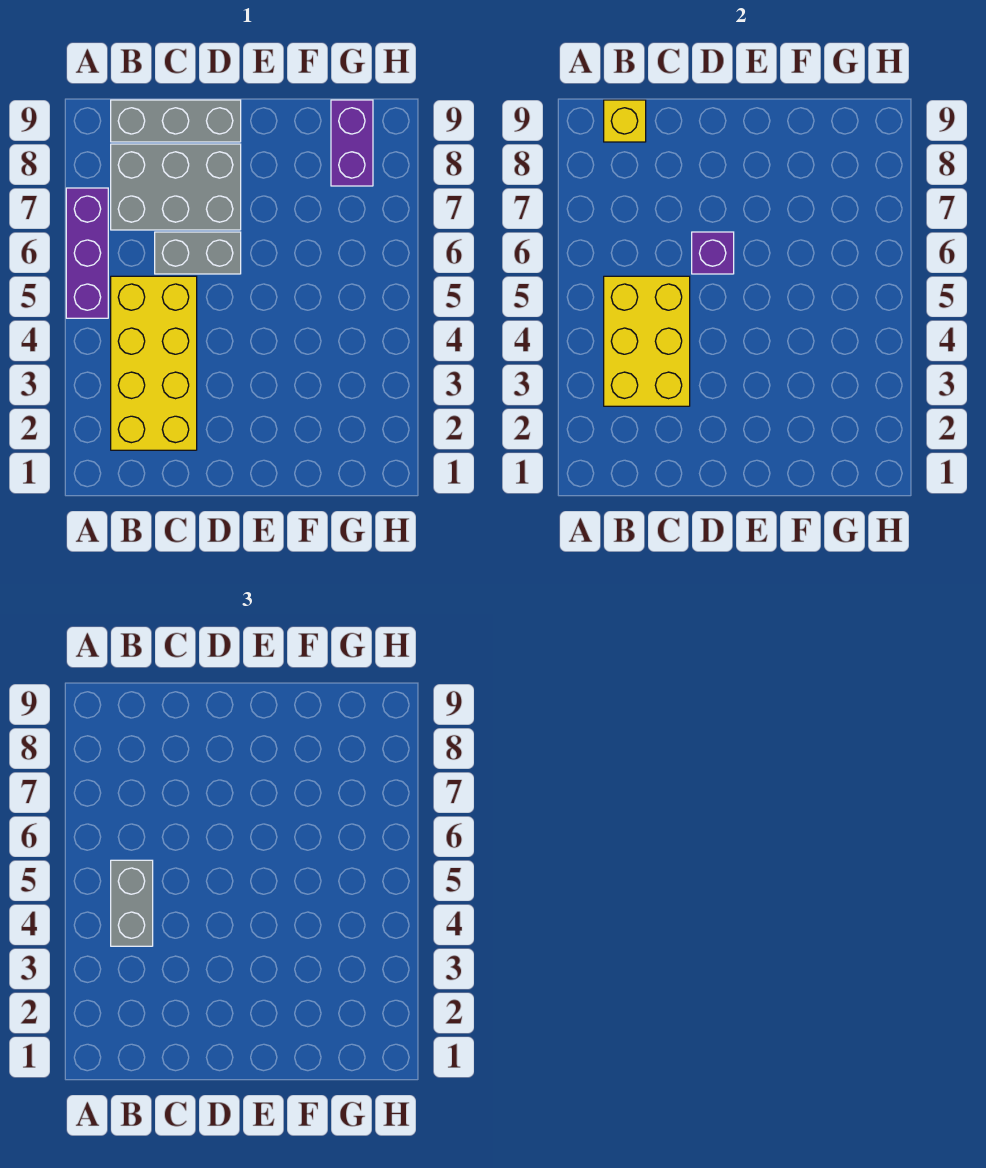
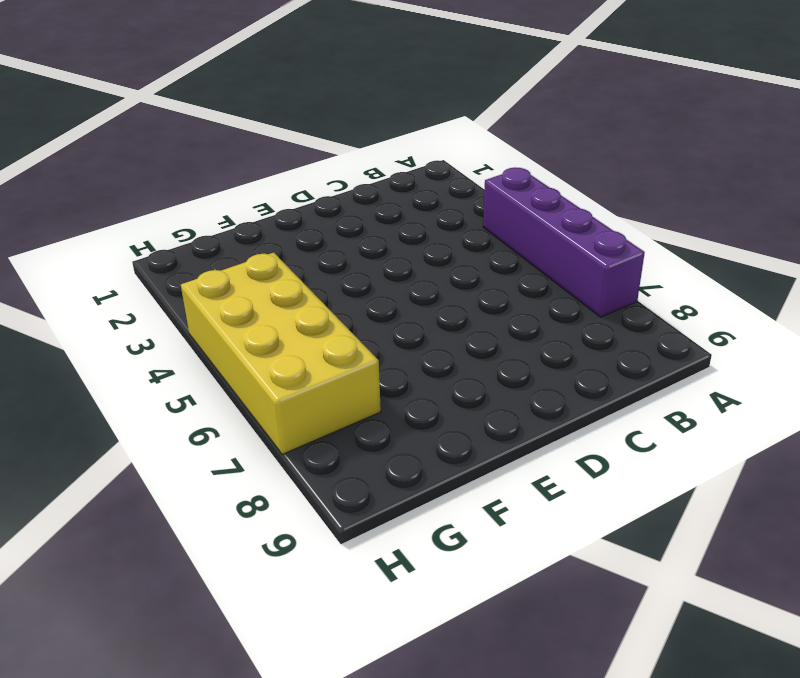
purple 1x4 brick [483,167,645,317] -> purple 1x3 brick [66,188,108,318]
yellow 2x4 brick [181,253,381,454] -> yellow 2x4 brick moved to [111,276,197,450]
none -> grey 2x3 brick [111,144,241,230]
none -> grey 1x3 brick [111,100,241,142]

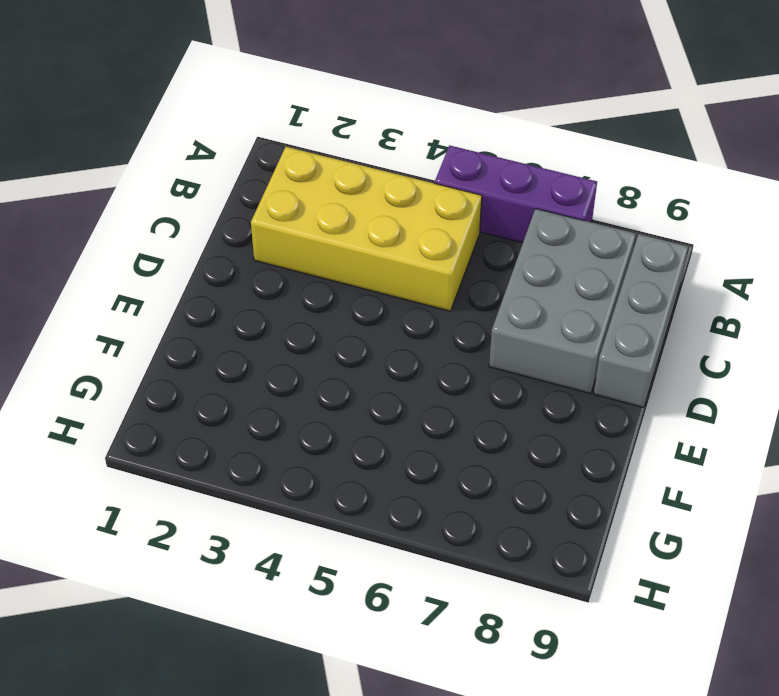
none -> grey 1x2 brick [155,232,241,274]
none -> purple 1x2 brick [331,100,373,186]

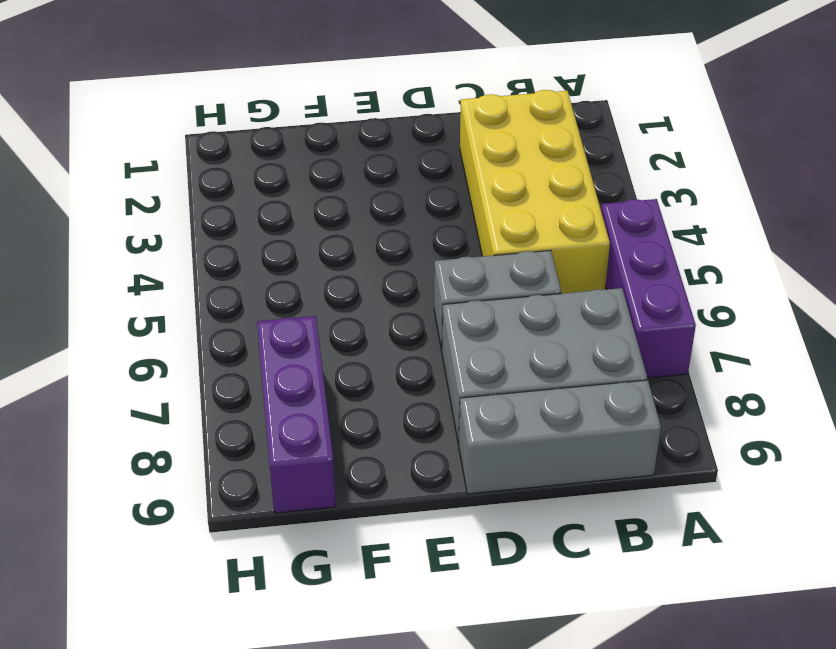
purple 1x3 brick [257,316,336,513] -> purple 1x2 brick [331,100,373,186]
none -> yellow 2x3 brick [604,276,690,406]
none -> yellow 1x1 brick [604,100,646,142]

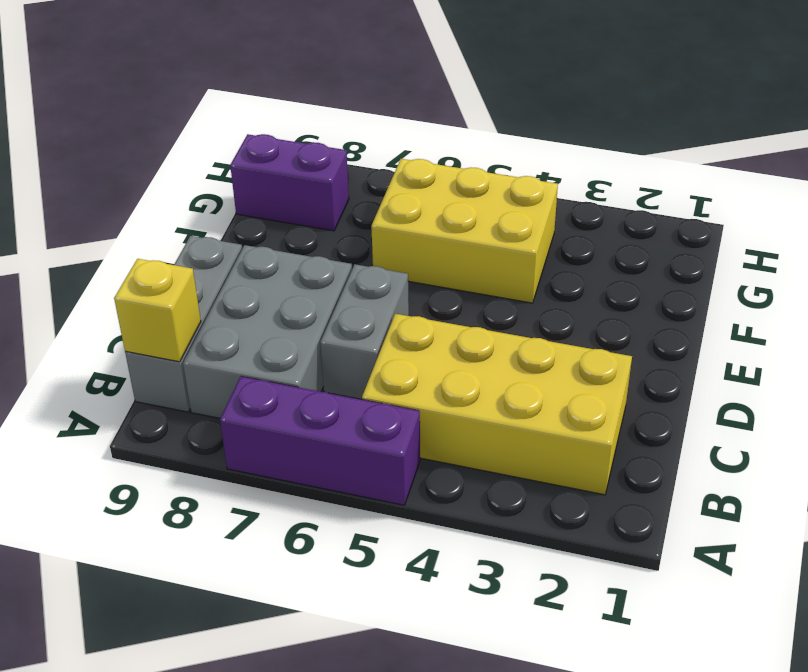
yellow 2x3 brick [371,159,558,303] -> yellow 2x3 brick moved to [604,276,690,406]
none -> purple 1x1 brick [692,232,734,274]
none -> grey 1x2 brick [111,860,153,946]

